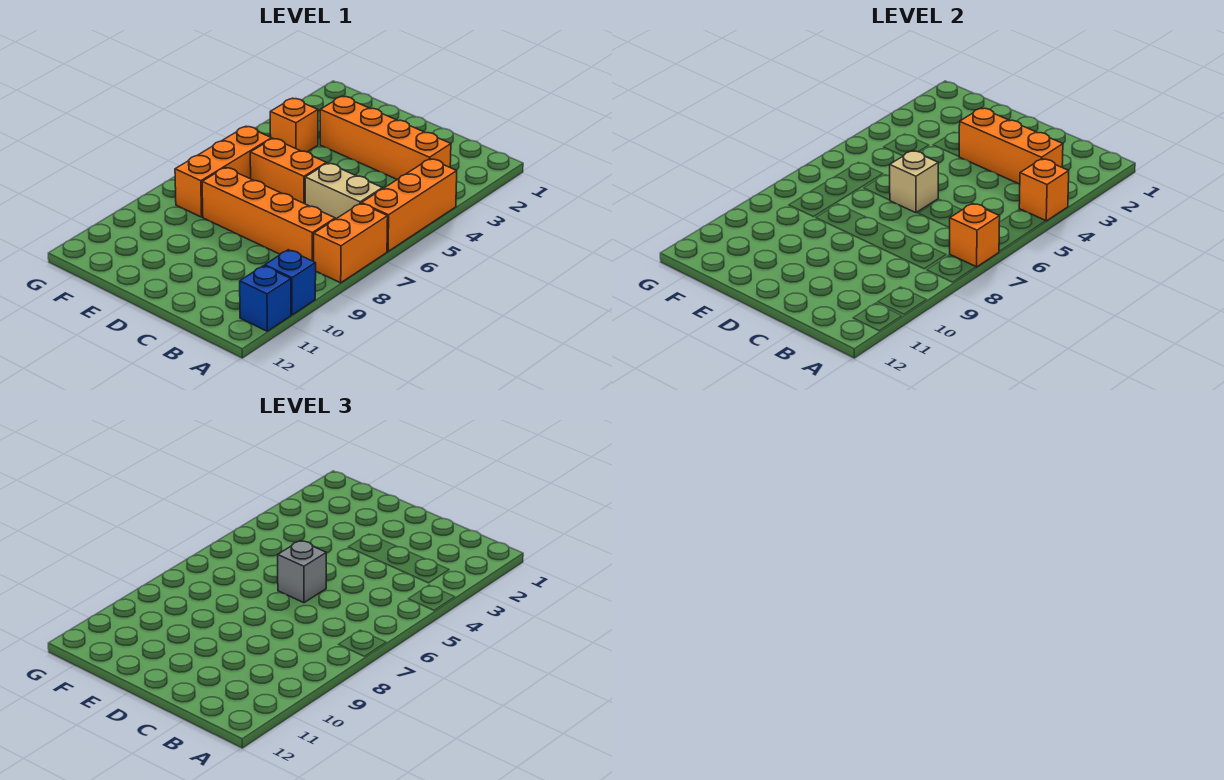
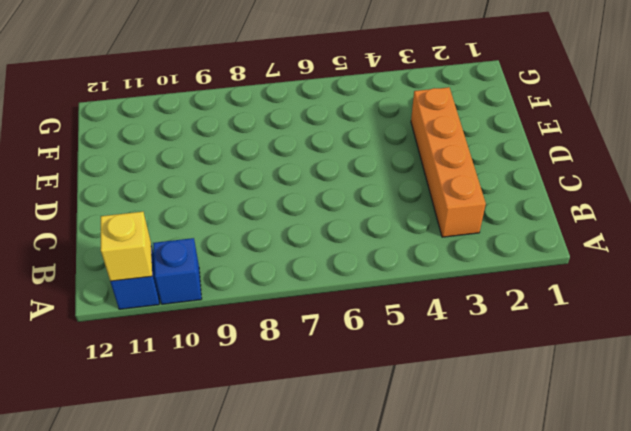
yellow 1x1 brick [101,212,152,281] -> none
none -> orange 1x3 brick [361,159,457,251]
none -> orange 1x2 brick [314,203,388,283]
none -> tan 1x2 brick [305,163,382,219]

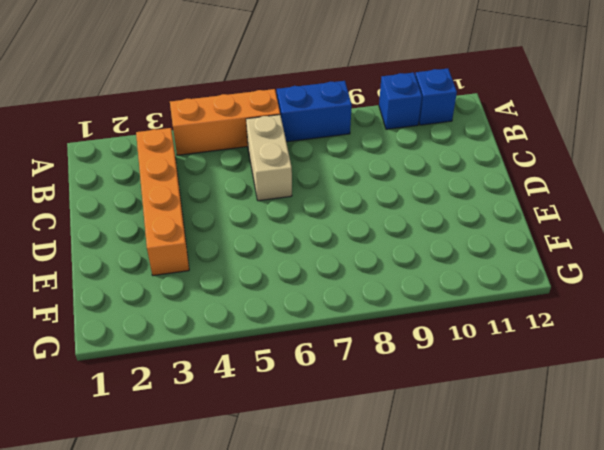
blue 1x2 brick [277,81,352,142] -> orange 1x2 brick [314,203,388,283]
none -> orange 1x4 brick [202,167,335,261]
none -> orange 1x2 brick [250,139,326,204]
none -> orange 1x1 brick [270,98,318,152]

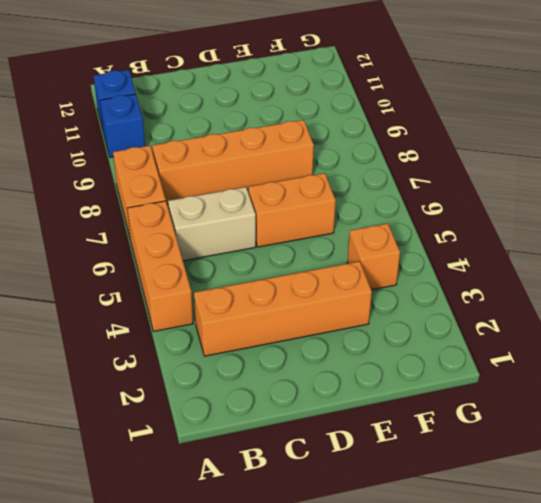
none -> orange 1x3 brick [175,126,272,217]
none -> orange 1x1 brick [1019,159,1069,221]
none -> orange 1x1 brick [950,203,1000,267]

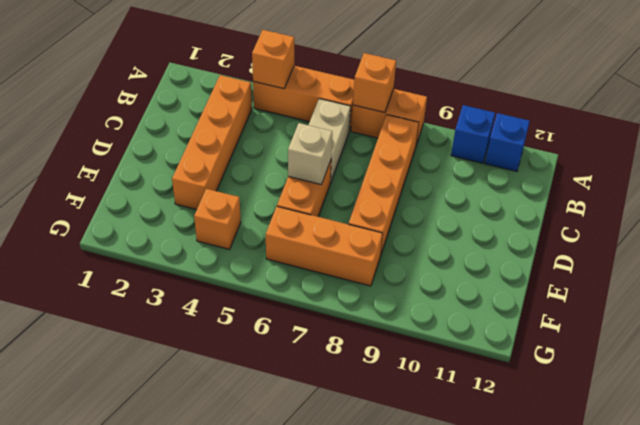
none -> orange 1x3 brick [959,108,1063,184]
none -> grey 1x1 brick [278,541,326,603]

